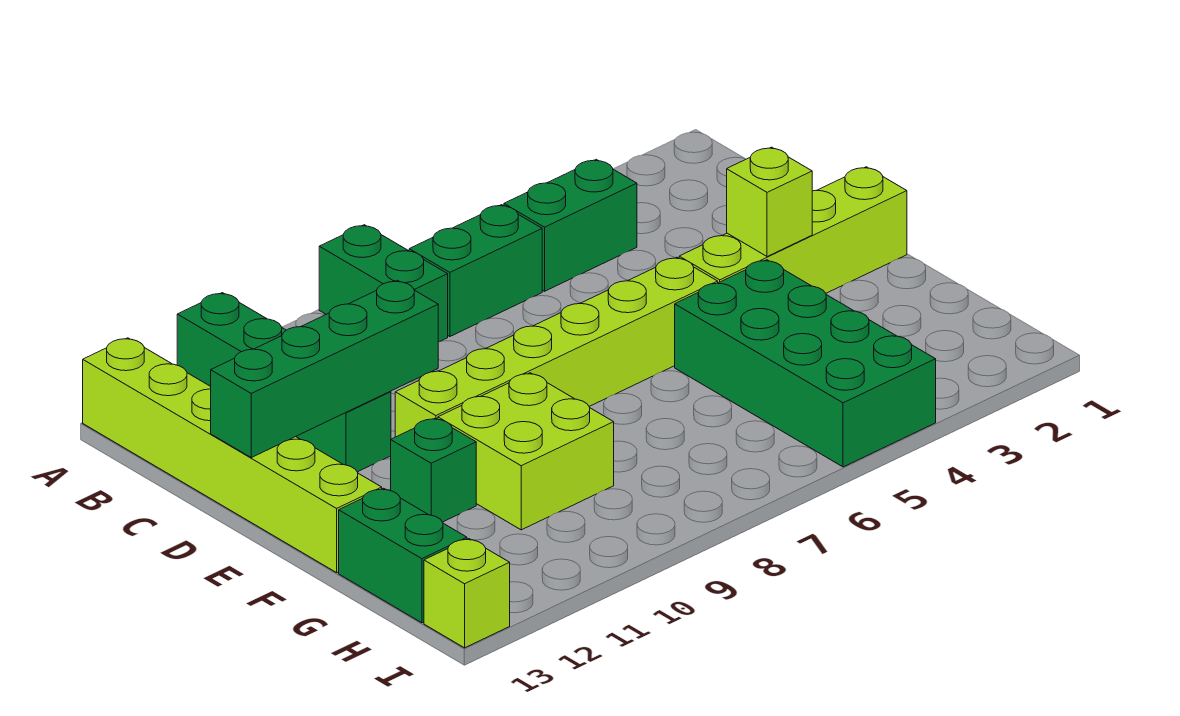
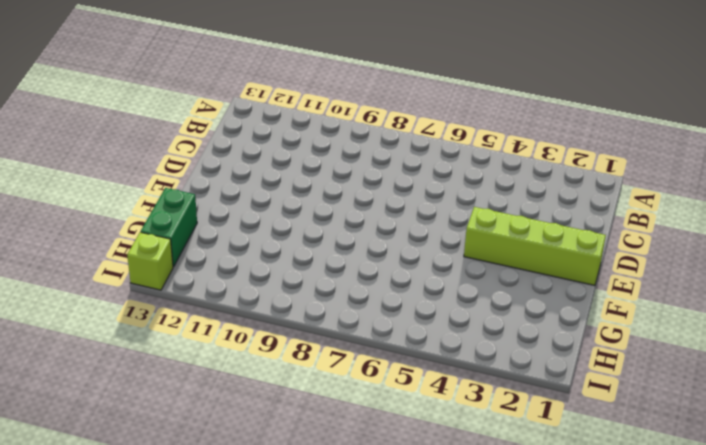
none -> green 1x2 brick [319,225,448,342]
none -> green 1x4 brick [177,293,391,472]
none -> lime 1x6 brick [83,338,382,573]

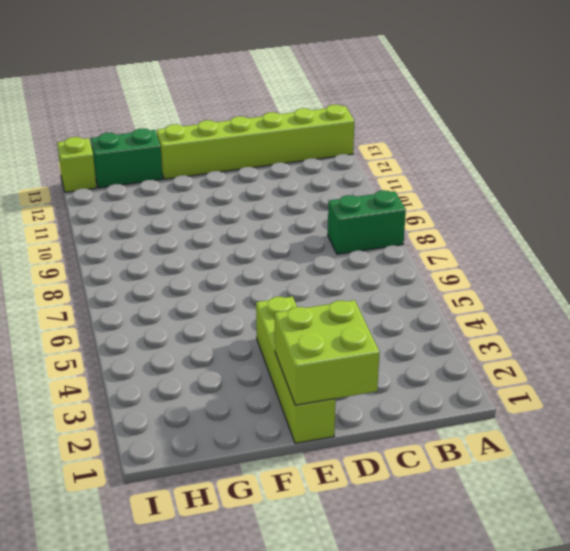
lime 2x2 brick [275,300,380,405] -> lime 2x2 brick moved to [438,373,614,530]
none -> green 1x4 brick [177,293,391,472]
none -> green 1x2 brick [504,159,637,291]
none -> green 1x2 brick [409,205,542,337]

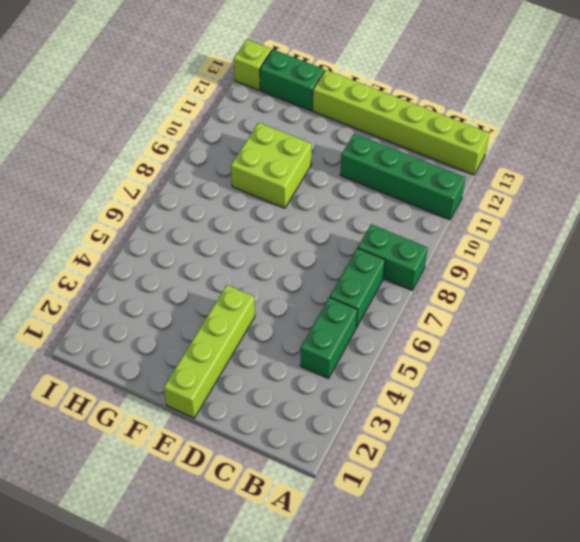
none -> lime 1x6 brick [395,257,718,437]
none -> green 2x4 brick [675,260,936,467]
none -> green 1x1 brick [391,418,476,522]

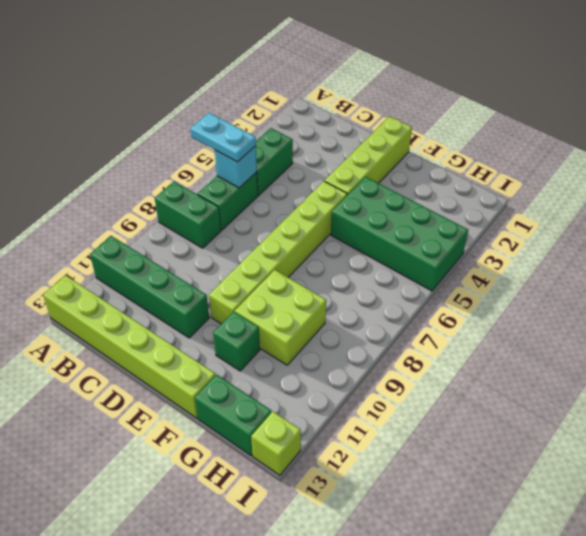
cyan 1x2 plate [190,113,256,162] -> none
cyan 1x1 brick [215,146,257,188] -> none
none -> green 1x4 brick [211,280,438,458]
none -> lime 1x1 brick [727,147,812,257]

